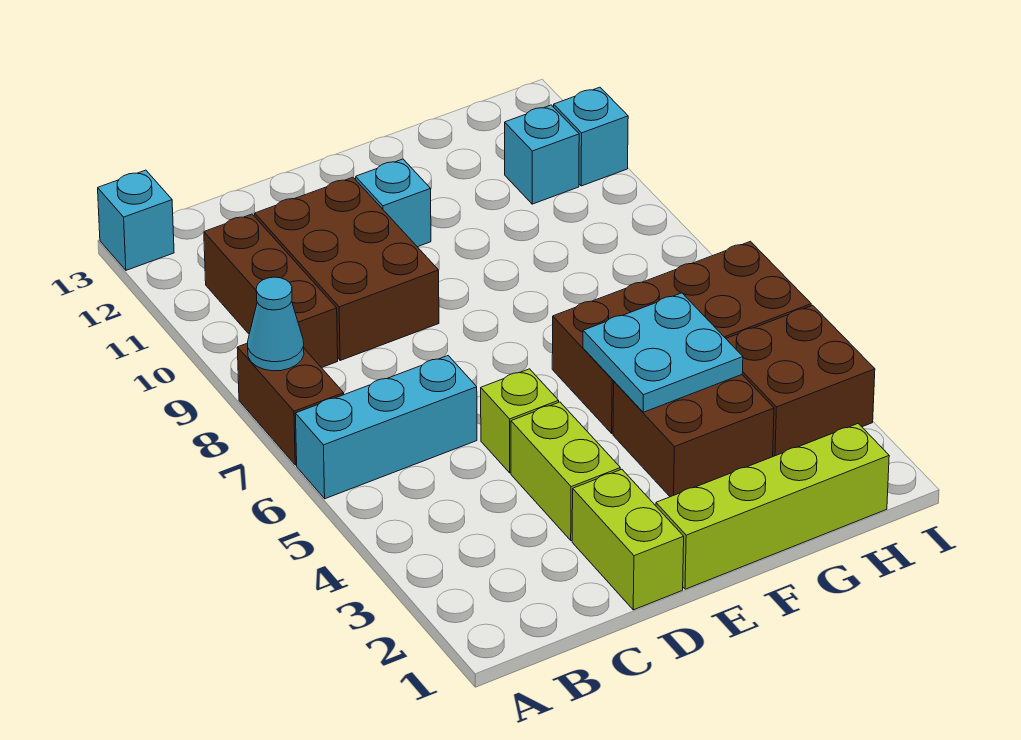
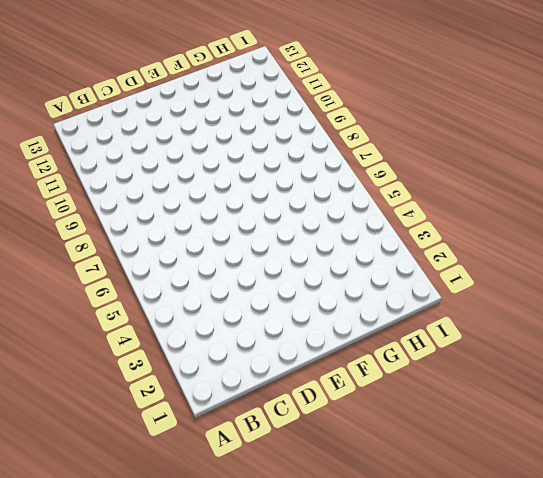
none -> cyan 1x3 brick [295,356,477,499]
none -> brown 1x2 brick [237,343,344,465]
none -> cyan 1x1 brick [98,170,174,270]

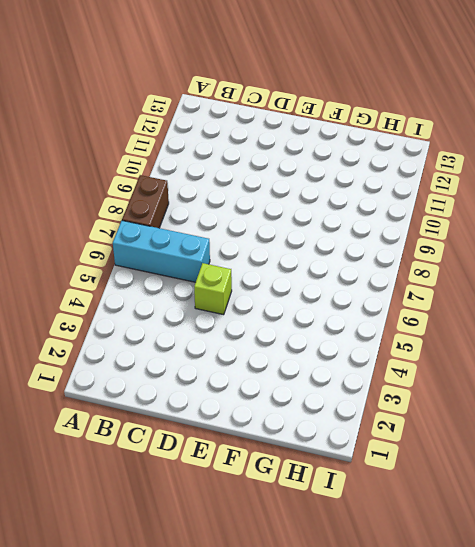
none -> cyan 1x1 brick [98,170,174,270]
none -> brown 1x3 brick [204,214,338,368]
none -> brown 2x3 brick [255,177,439,360]

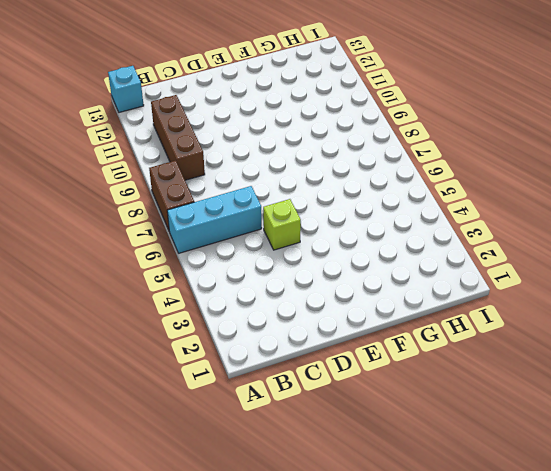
none -> brown 2x3 brick [255,177,439,360]
none -> lime 1x2 brick [572,469,684,610]
none -> lime 1x2 brick [511,402,620,541]

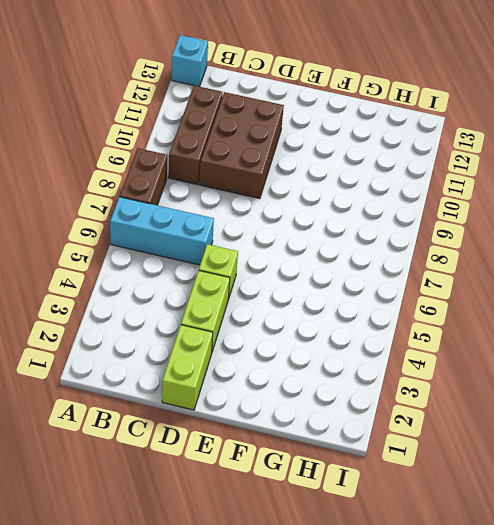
none -> lime 1x4 brick [656,424,889,589]
none -> cyan 1x1 brick [356,159,431,247]
none -> brown 2x2 brick [613,375,774,497]

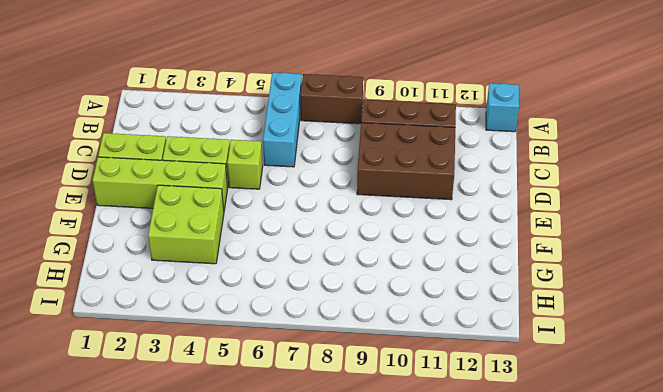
lime 1x4 brick [93,157,228,210] -> lime 1x4 brick turned to [656,424,889,589]
lime 2x2 brick [148,185,224,264] -> brown 2x2 brick [613,375,774,497]
none -> cyan 1x1 brick [356,159,431,247]
none -> brown 2x4 brick [552,241,811,433]
none -> brown 2x2 brick [726,305,875,456]

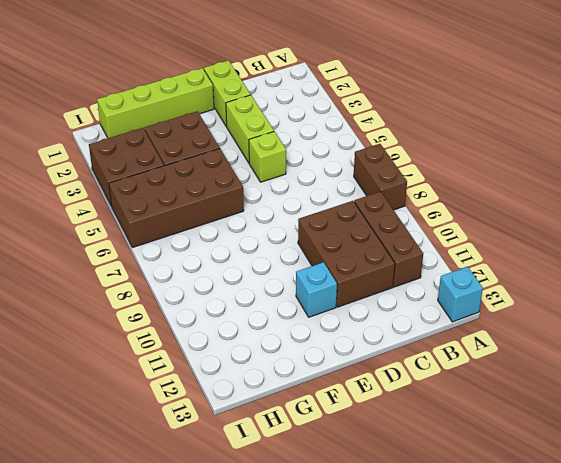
none -> cyan 1x3 brick [295,356,477,499]
none -> cyan 1x1 brick [505,105,579,204]
none -> cyan 1x1 brick [554,87,628,186]

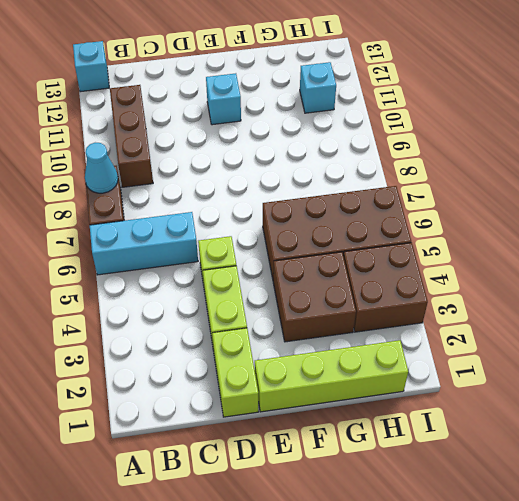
none -> brown 2x3 brick [255,177,439,360]
none -> cyan 1x1 brick [554,87,628,186]
none -> cyan 2x2 plate [583,293,743,412]

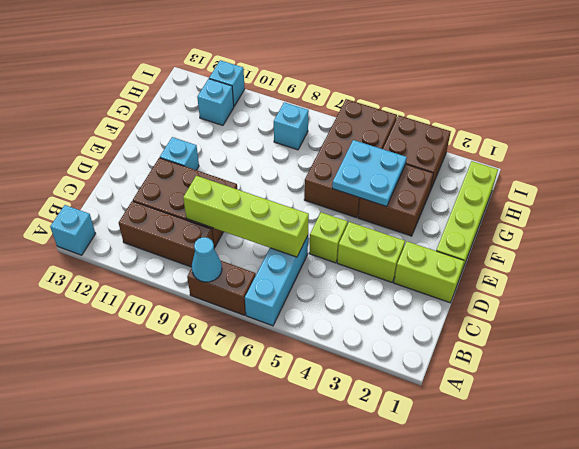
lime 1x4 brick [183,176,309,257] -> none
cyan 1x1 brick [274,102,309,150] -> none

